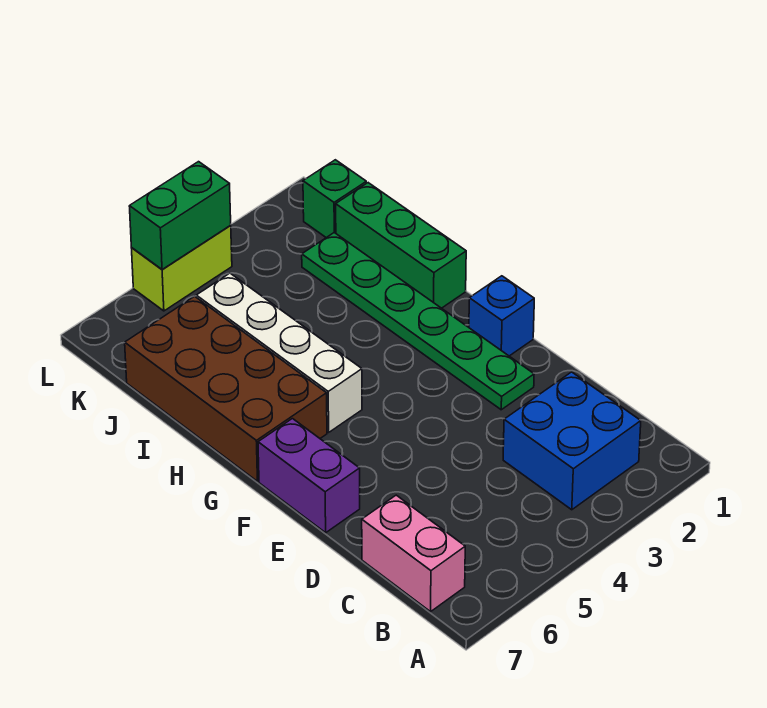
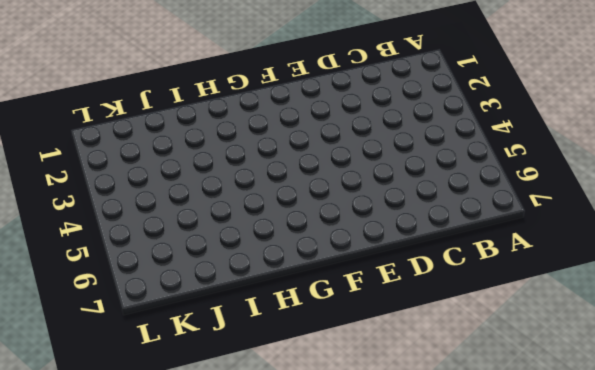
none -> blue 2x2 brick [503,372,641,510]
none -> pink 1x2 brick [362,495,465,612]

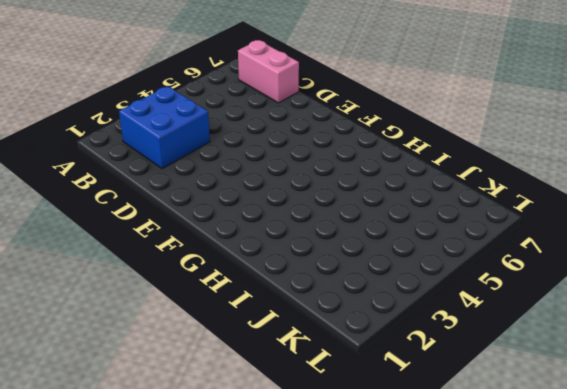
none -> green 1x6 plate [302,233,534,410]
none -> purple 1x2 brick [258,419,360,533]

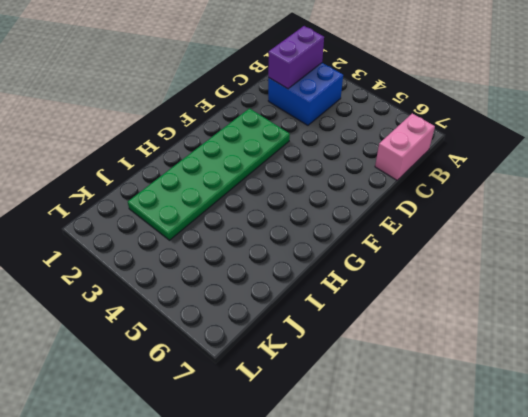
purple 1x2 brick [268,26,324,89] -> purple 1x2 brick moved to [258,419,360,533]
green 2x6 plate [128,108,290,240] -> green 1x6 plate [302,233,534,410]
none -> blue 1x1 brick [469,276,534,356]
none -> white 1x4 brick [196,273,362,432]

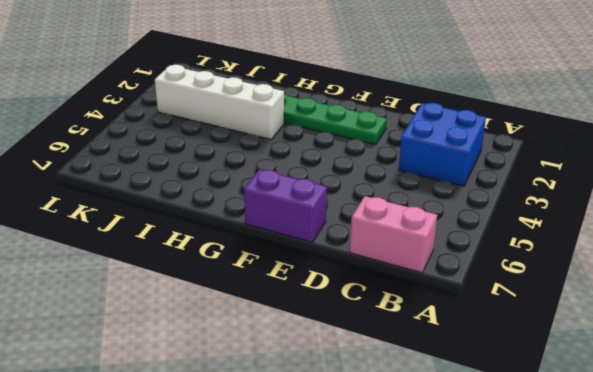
white 1x4 brick [155,65,284,139] -> white 1x4 brick moved to [196,273,362,432]
none -> blue 1x1 brick [469,276,534,356]
none -> brown 2x4 brick [125,296,327,481]

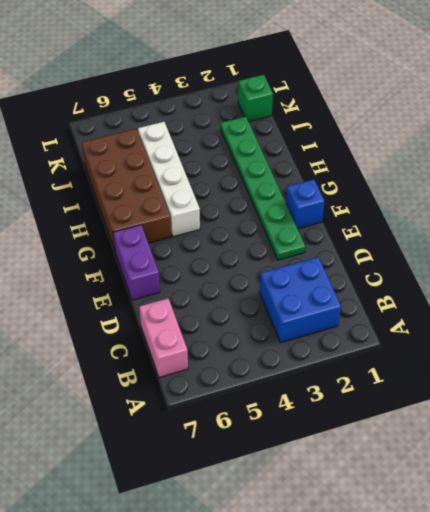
none -> green 1x3 brick [336,183,466,308]
none -> lime 1x2 brick [132,226,232,311]

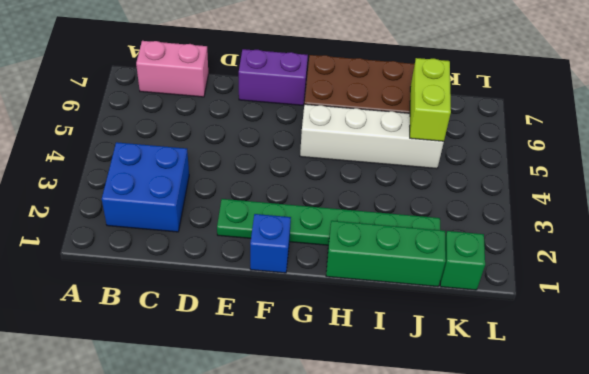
lime 1x2 brick [410,58,451,141] -> lime 1x2 brick moved to [132,226,232,311]
none -> green 1x2 brick [129,162,231,270]

